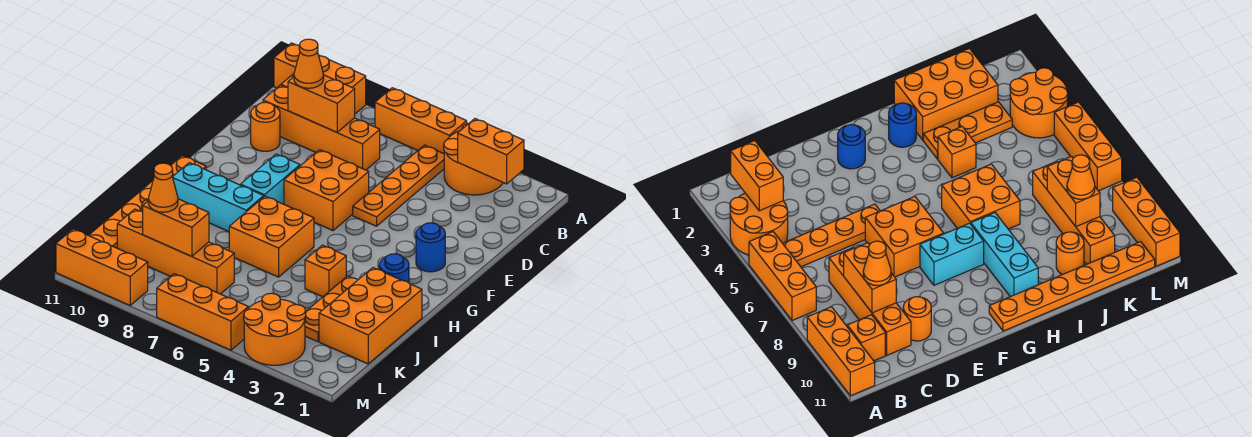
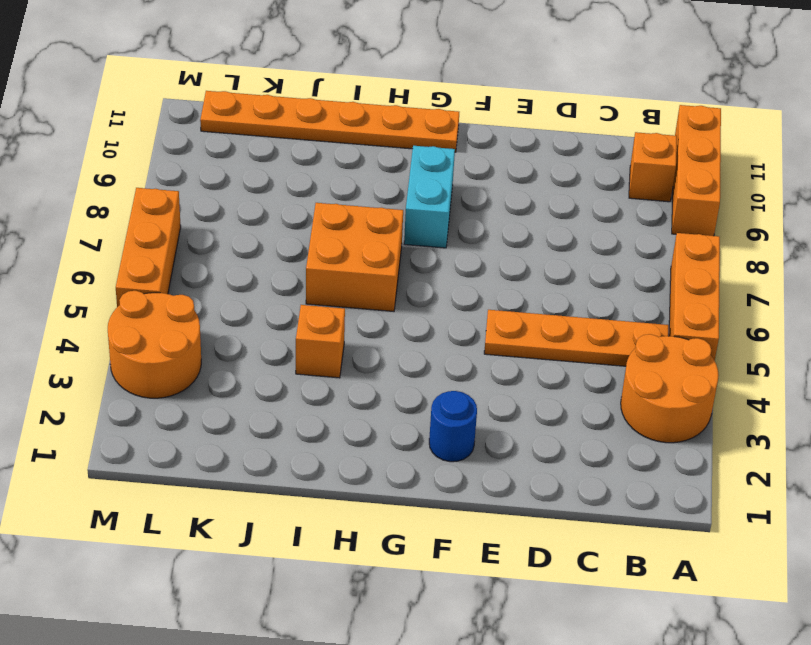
cyan 1x2 brick [404,146,455,248] -> cyan 1x2 brick turned to [241,154,300,204]
none -> orange 1x4 brick [263,85,380,170]
none -> orange 1x1 round brick [251,102,280,151]
none -> orange 2x2 brick [284,150,369,230]

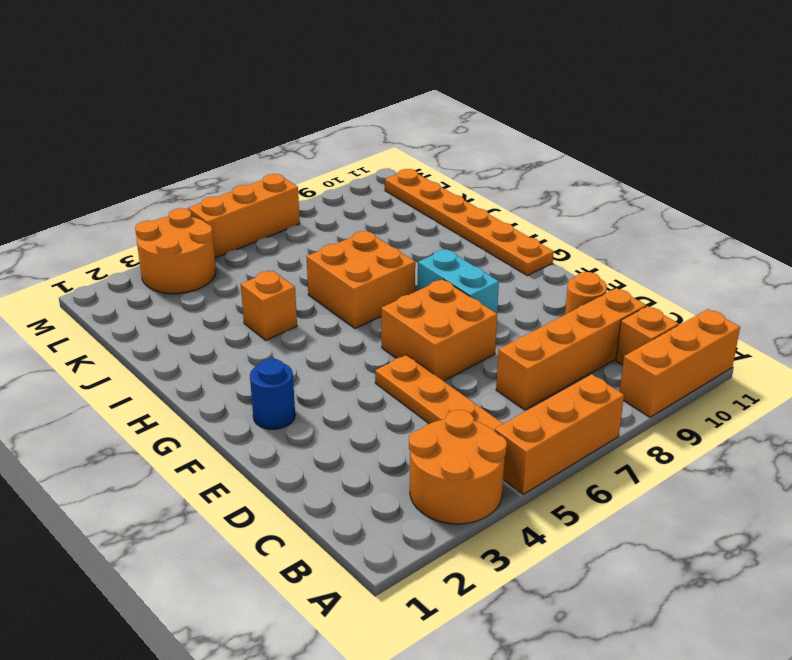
none -> blue 1x1 round brick [379,254,409,283]
none -> cyan 1x3 brick [173,163,264,231]
none -> orange 2x3 brick [319,268,422,364]

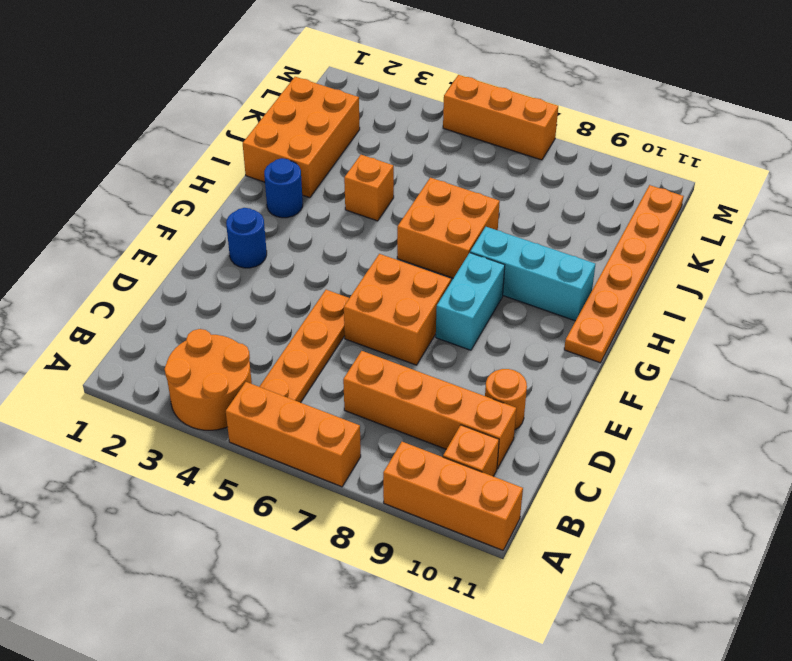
none -> orange 1x3 plate [305,276,357,342]
none -> orange 1x1 round brick [1056,232,1084,275]
none -> orange 1x4 brick [117,209,234,294]

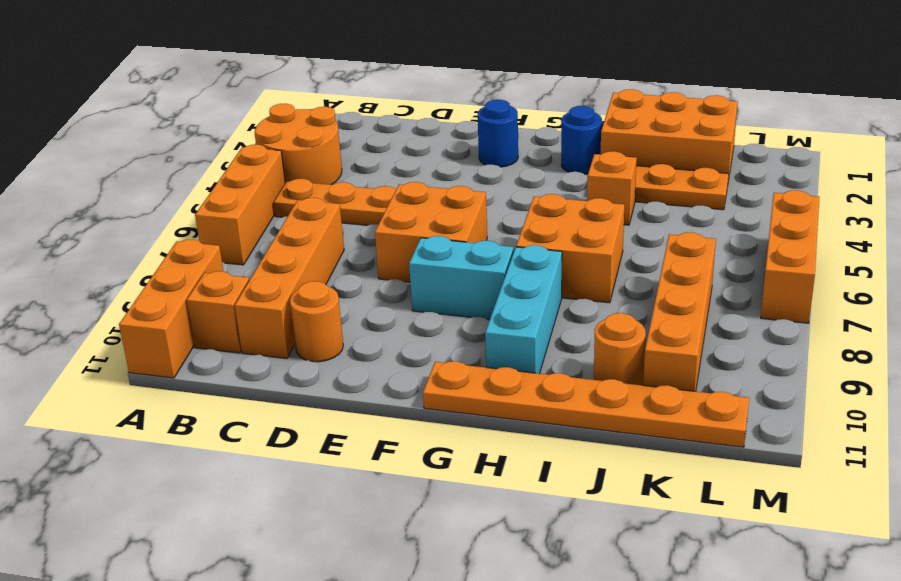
none -> orange 2x2 round brick [244,293,306,365]
none -> orange 1x3 brick [56,229,148,305]
none -> orange 1x2 brick [458,119,524,184]

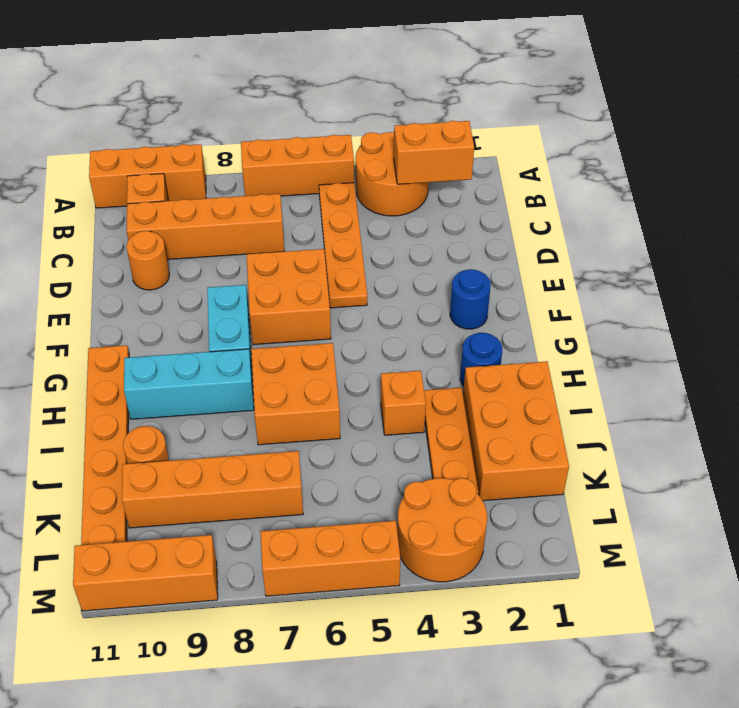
none -> orange 1x2 brick [288,75,355,132]
none -> orange 1x2 brick [143,199,209,256]
none -> orange 1x1 cone [294,39,324,88]

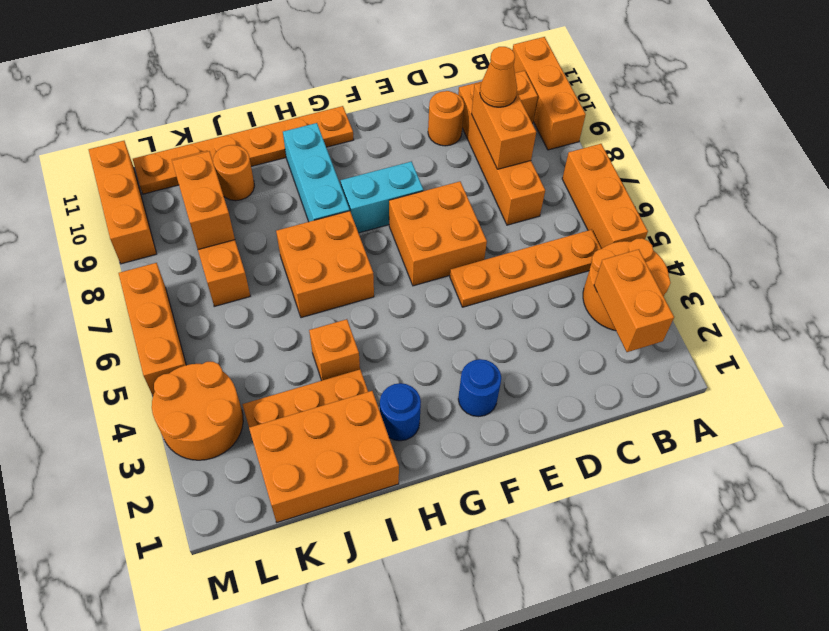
none -> orange 1x1 cone [148,163,178,212]

